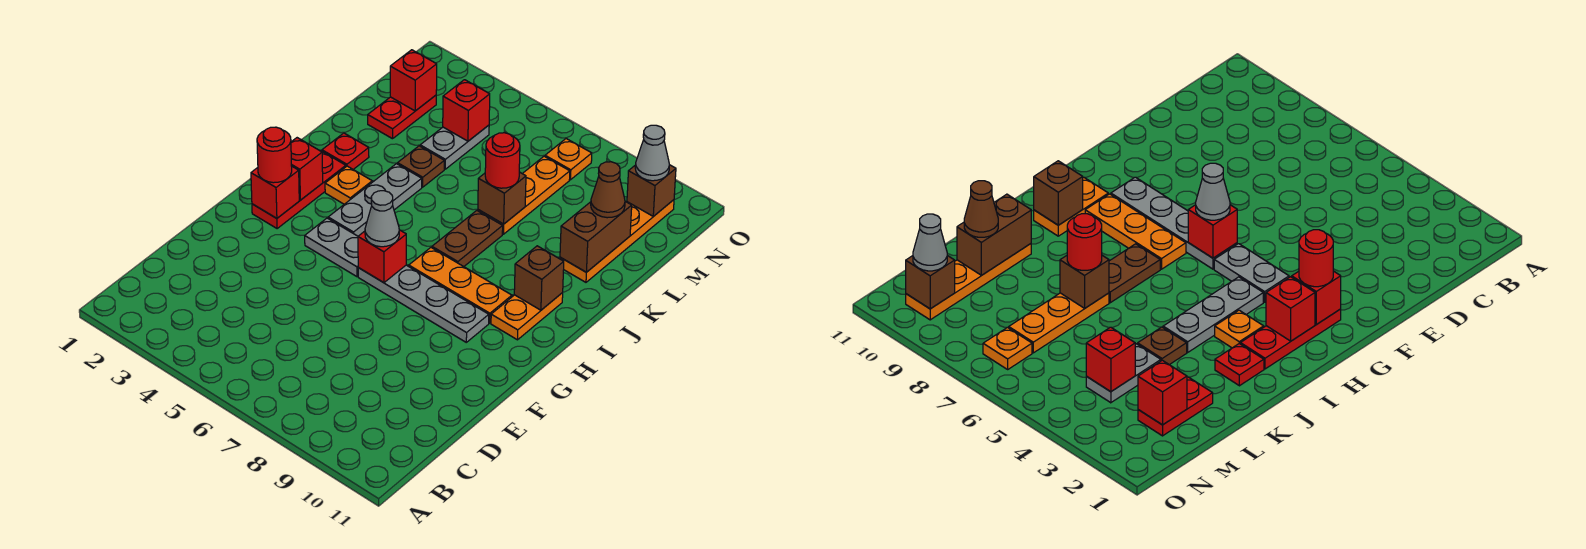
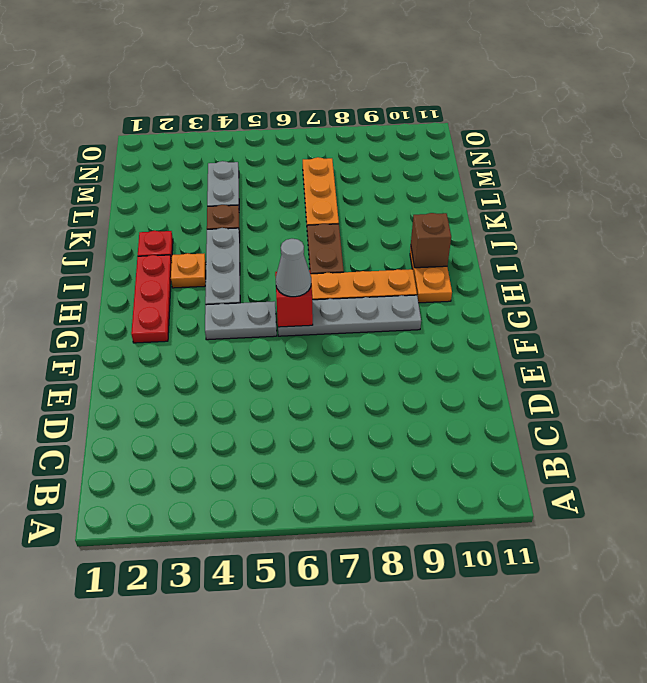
none -> orange 1x4 plate [560,200,674,282]
none -> red 1x2 plate [368,95,436,139]
none -> orange 1x1 plate [545,139,592,180]

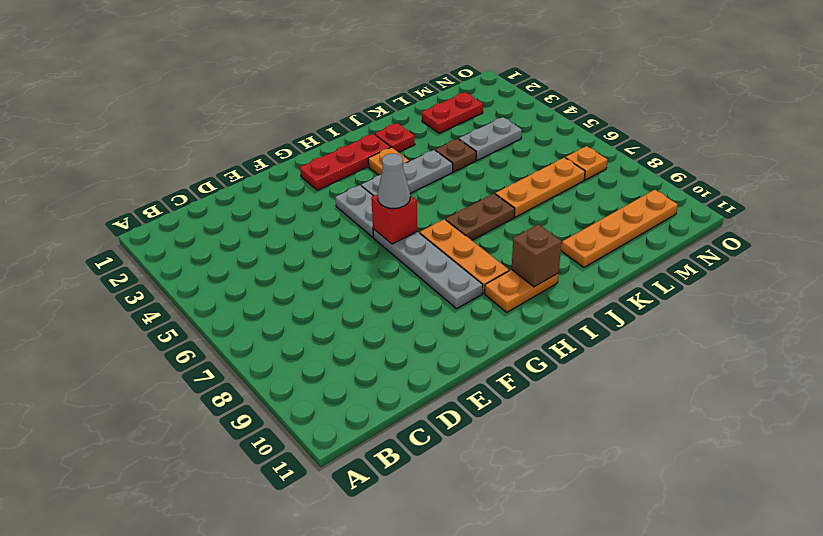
none -> red 1x1 brick [251,167,299,218]
none -> red 1x1 brick [291,138,323,200]
none -> brown 1x1 brick [478,172,526,224]

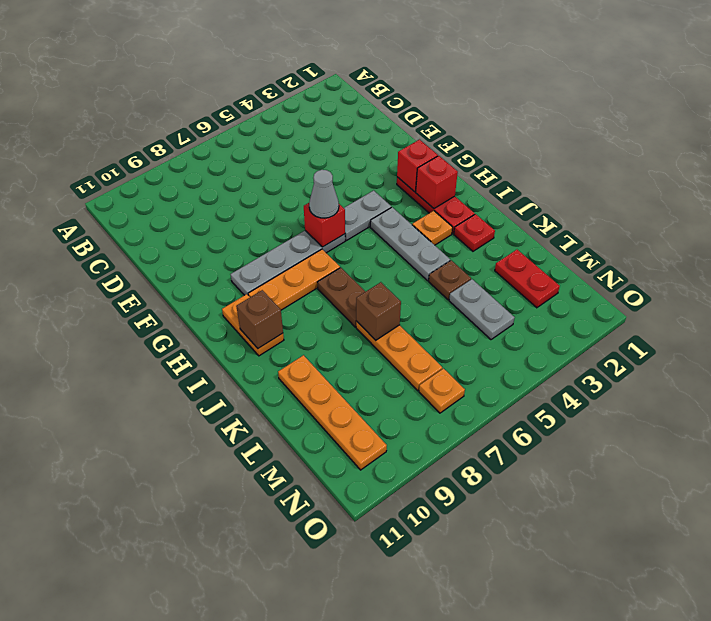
none -> brown 1x2 brick [560,201,632,272]
none -> red 1x1 brick [390,50,437,111]
none -> red 1x1 brick [443,80,490,141]

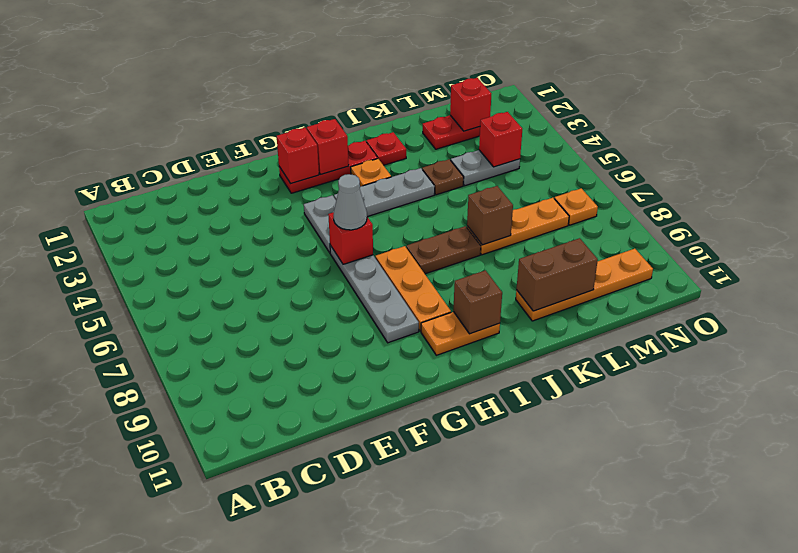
none -> brown 1x1 brick [627,165,676,216]
none -> red 1x1 round brick [257,127,292,183]
none -> red 1x1 round brick [485,133,520,188]

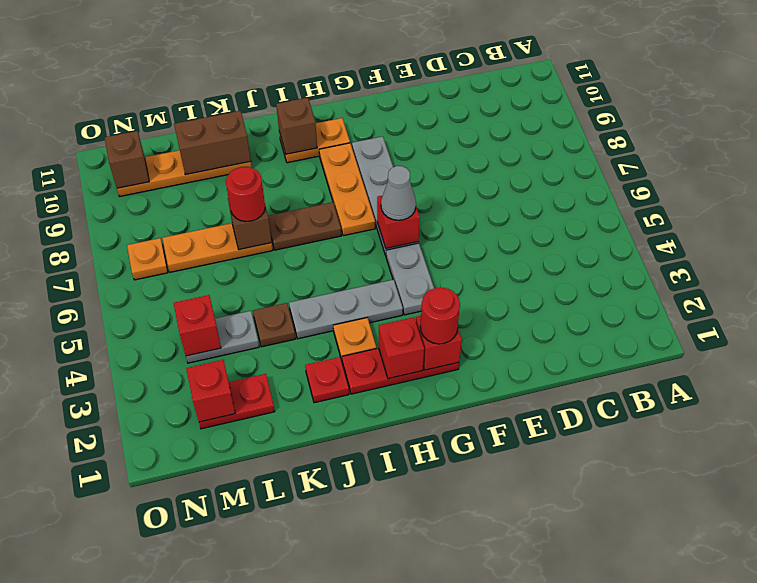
none -> brown 1x1 cone [591,162,625,218]
none -> grey 1x1 cone [635,125,669,181]

